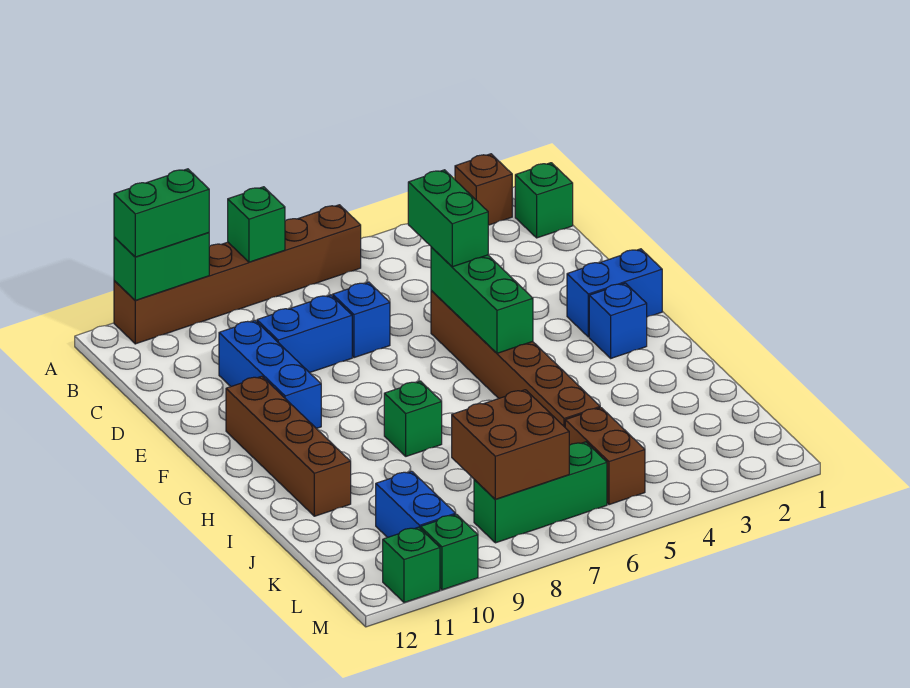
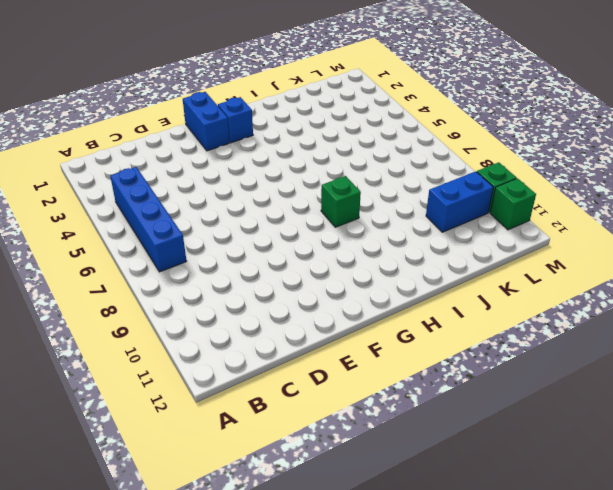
blue 1x4 brick [110,167,186,272] -> none
none -> brown 1x1 brick [455,154,512,225]
none -> brown 1x6 brick [114,205,361,344]
none -> green 1x1 brick [515,163,573,238]

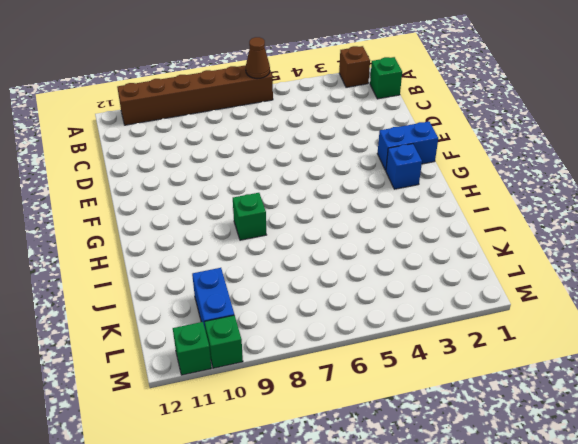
brown 1x1 cone [246,37,270,79] -> none
none -> blue 1x1 brick [333,282,390,358]
none -> blue 1x2 brick [257,295,352,373]
none -> blue 1x3 brick [219,321,321,429]

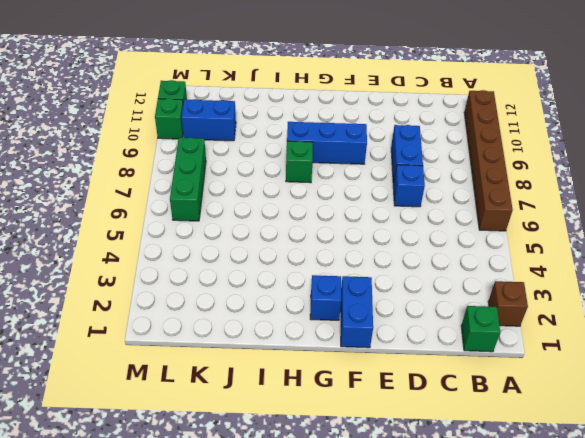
blue 1x3 brick [287,122,367,164] -> blue 1x3 brick moved to [219,321,321,429]
none -> brown 1x6 brick [431,290,600,427]
none -> brown 1x4 brick [226,376,351,516]
none -> brown 1x2 brick [565,408,645,505]

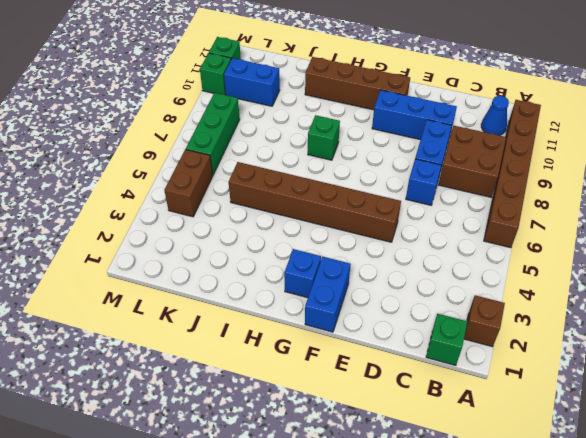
brown 2x2 brick [439,126,506,197] -> brown 2x2 brick moved to [452,390,569,499]
blue 1x1 cone [481,96,509,136] -> none
brown 1x2 brick [164,149,213,217] -> brown 1x2 brick turned to [565,408,645,505]
none -> green 1x1 brick [228,187,285,262]
none -> green 1x2 brick [114,233,209,300]
none -> green 1x3 brick [431,247,533,353]

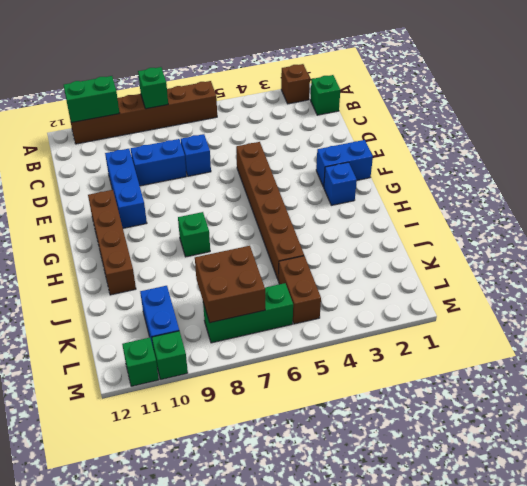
none -> green 1x3 brick [431,247,533,353]
none -> green 1x2 brick [114,169,209,257]
none -> green 1x2 brick [408,170,488,267]

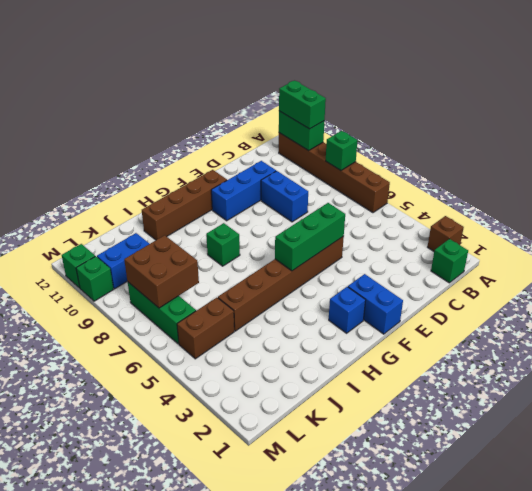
none -> blue 1x1 brick [333,282,390,358]
none -> green 1x2 brick [408,170,488,267]

